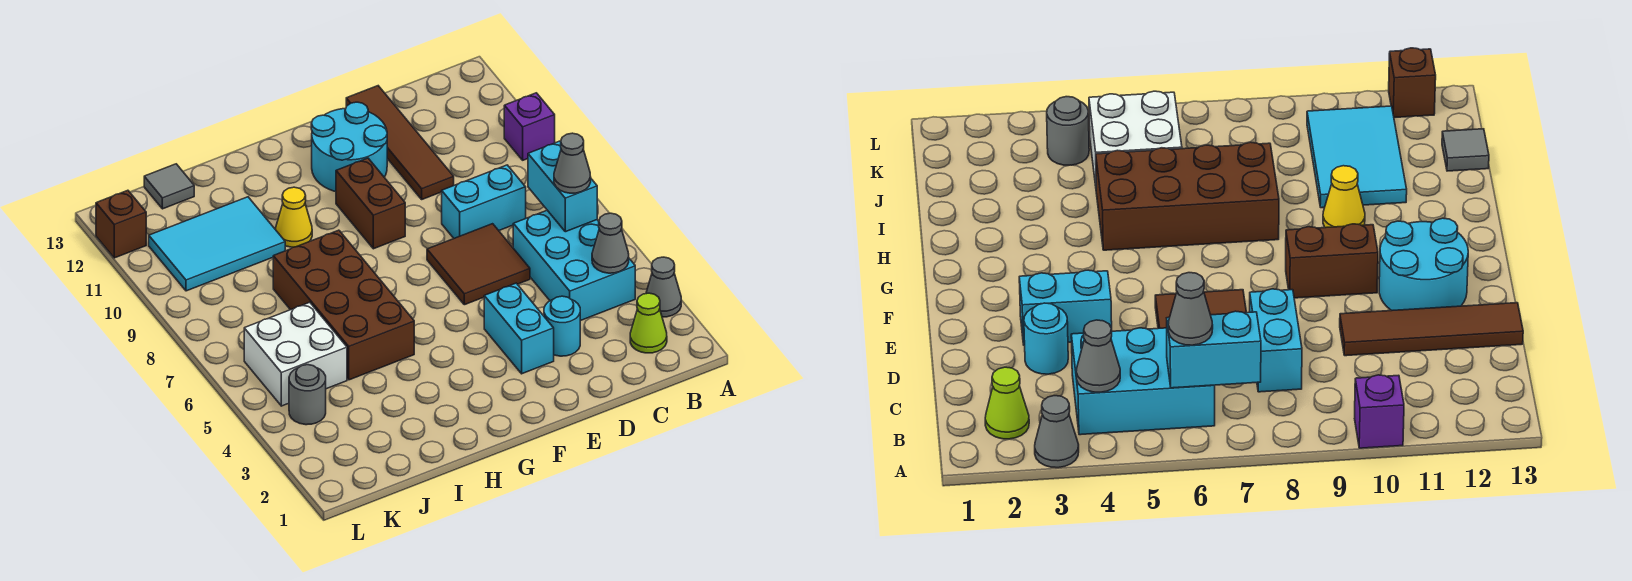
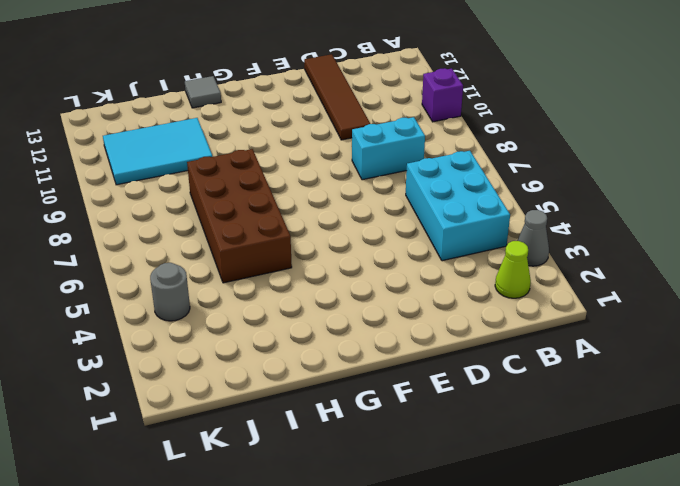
grey 1x1 tile [185,76,221,108] -> grey 1x1 tile moved to [144,164,194,209]
none -> cyan 1x1 round brick [544,296,580,356]
none -> brown 2x2 tile [427,224,530,305]
none -> cyan 1x2 brick [484,283,554,374]

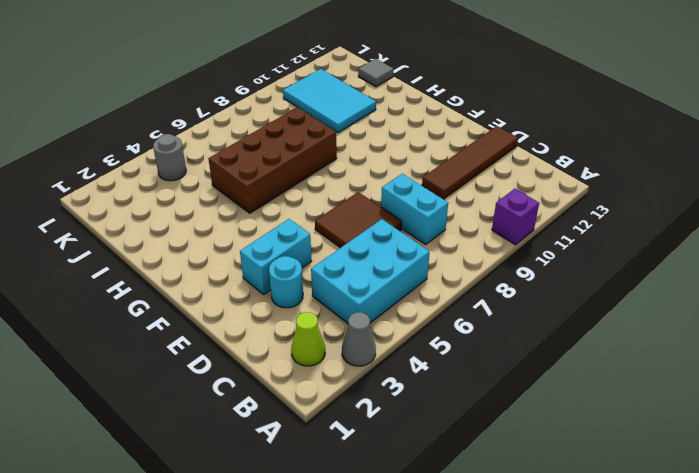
none -> cyan 2x2 round brick [311,102,387,192]
none -> brown 1x2 brick [336,158,405,249]
none -> yellow 1x1 cone [276,187,312,247]

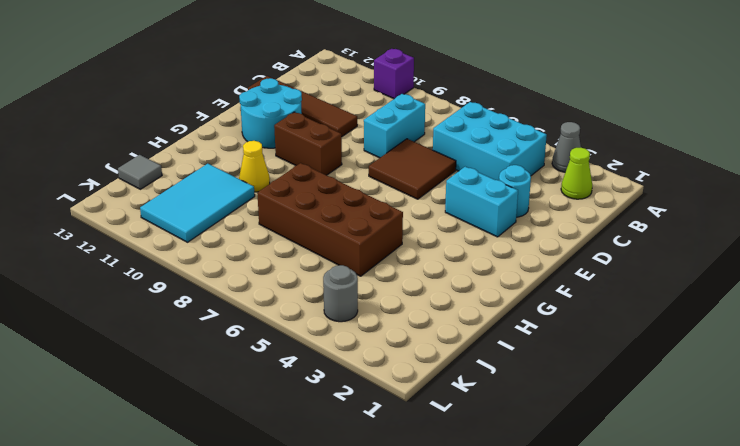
none -> white 2x2 brick [244,302,347,406]
none -> brown 1x1 brick [96,190,146,258]
none -> grey 1x1 cone [592,213,629,273]

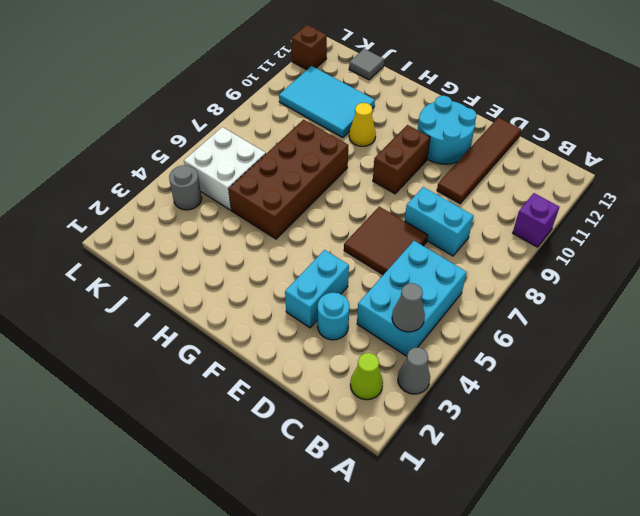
none -> cyan 1x2 brick [528,141,597,232]
none -> grey 1x1 cone [554,133,591,193]

